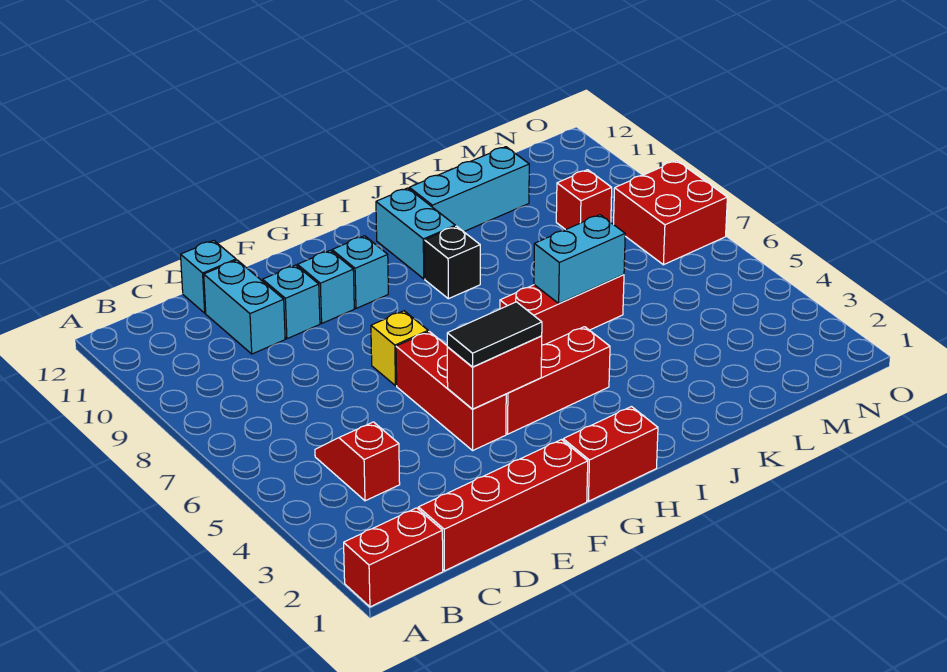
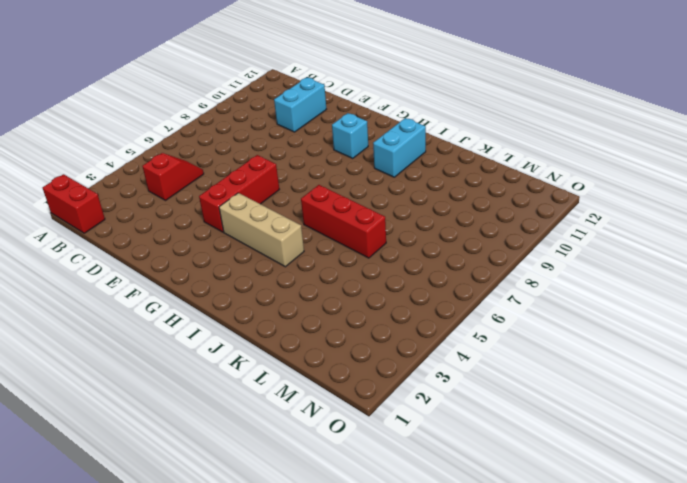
tan 1x3 brick [219,193,304,267] -> red 1x3 brick [506,327,610,434]
none -> red 1x4 brick [418,440,588,571]
none -> cyan 1x1 brick [181,240,236,313]
none -> cyan 1x1 brick [263,265,320,339]

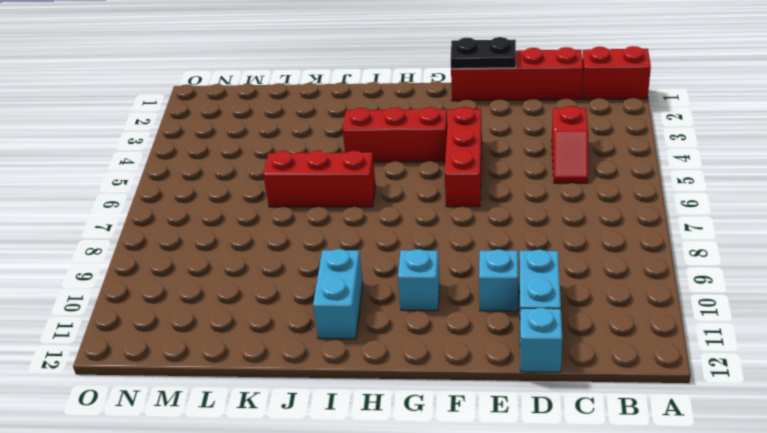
black 1x2 plate [451,37,516,69] -> none
none -> yellow 1x1 brick [371,311,428,386]
none -> cyan 1x1 brick [298,250,354,323]
none -> red 1x2 brick [563,407,658,501]

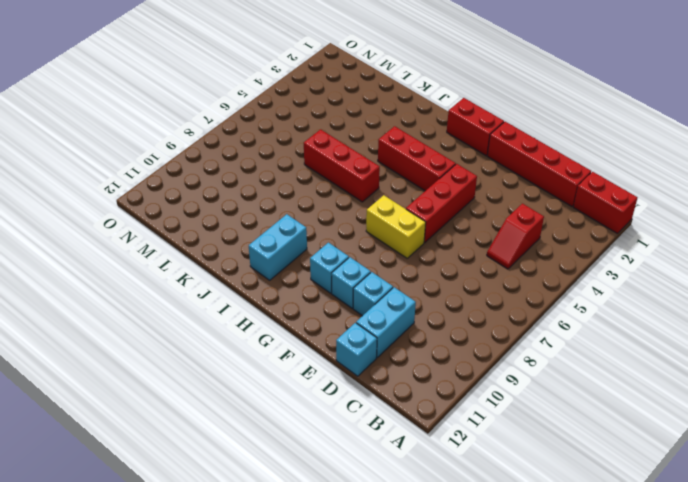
yellow 1x2 brick [366,195,426,258] -> yellow 1x1 brick [371,311,428,386]
none -> black 1x1 brick [425,226,480,299]
none -> cyan 1x3 brick [409,147,529,232]
none -> red 1x1 brick [556,170,612,230]

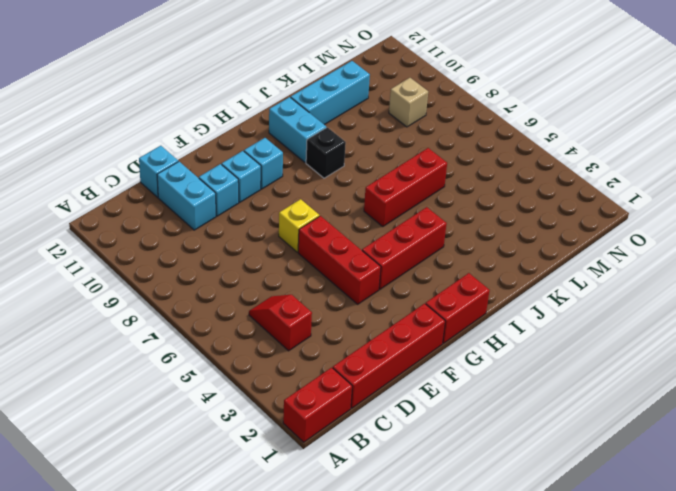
tan 1x1 brick [389,78,428,127] -> red 1x1 brick [556,170,612,230]
none -> red 2x2 brick [614,161,727,265]
none -> red 1x2 brick [447,336,542,409]
none -> cyan 1x2 brick [534,215,625,303]

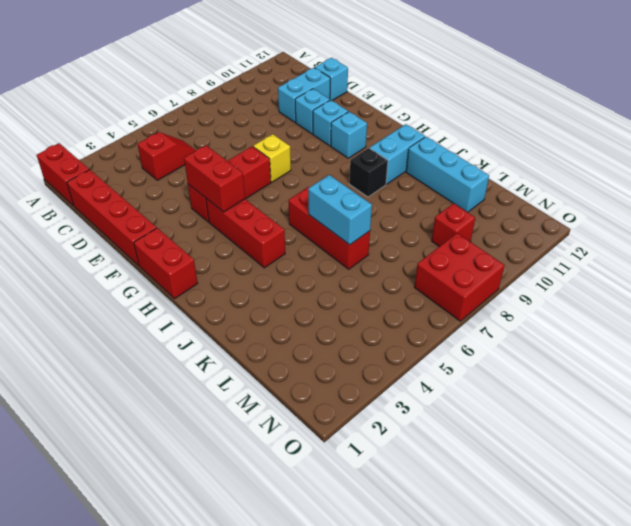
none -> black 1x2 tile [447,302,542,367]

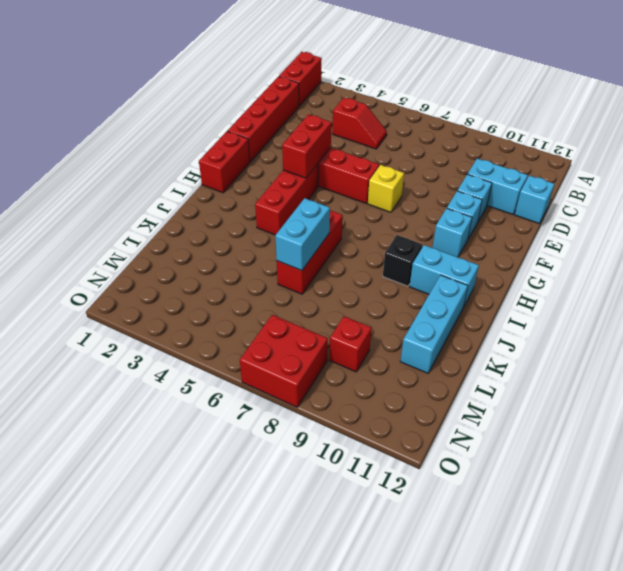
none -> black 1x2 tile [447,302,542,367]

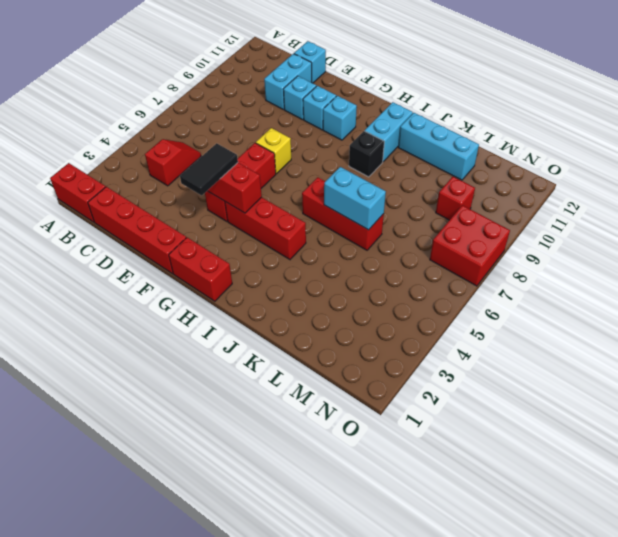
black 1x2 tile [180,143,238,195] -> black 1x2 tile turned to [447,302,542,367]

